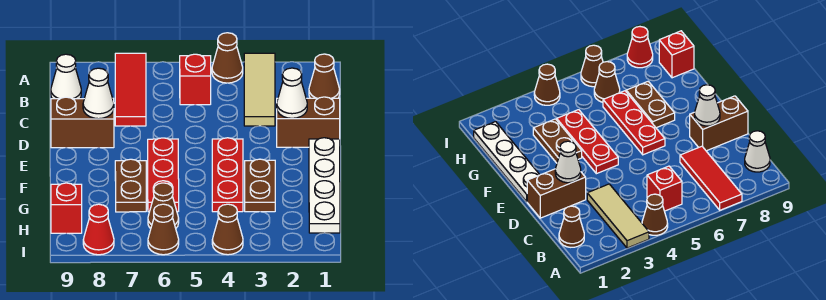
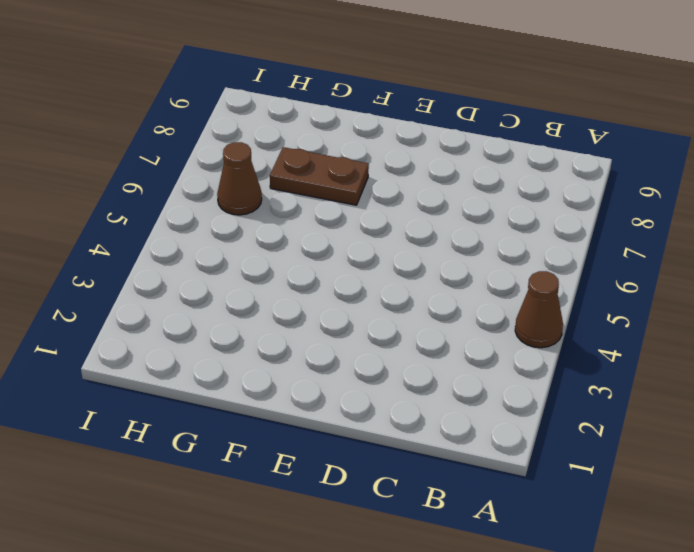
none -> tan 1x3 tile [244,53,275,126]
none -> red 1x3 tile [115,53,146,126]
none -> brown 1x1 cone [309,54,340,98]

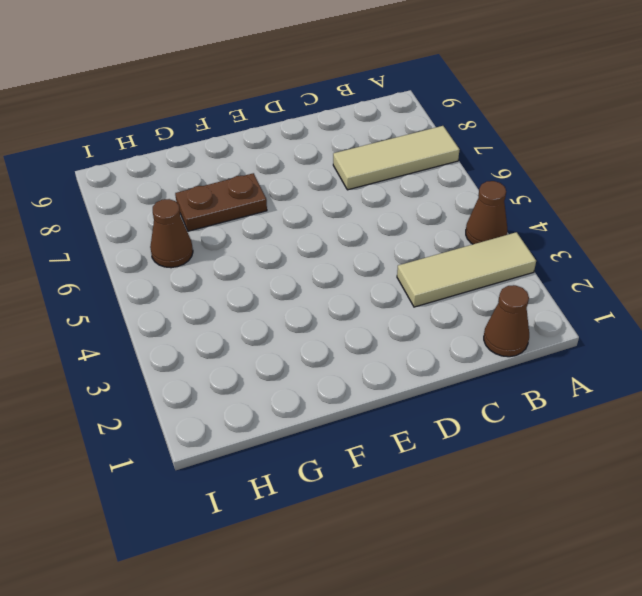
tan 1x3 tile [333,126,460,190] -> red 1x3 tile [115,53,146,126]
none -> red 1x1 brick [180,54,211,105]
none -> white 1x1 cone [51,54,81,99]
none -> brown 1x2 brick [277,97,340,147]

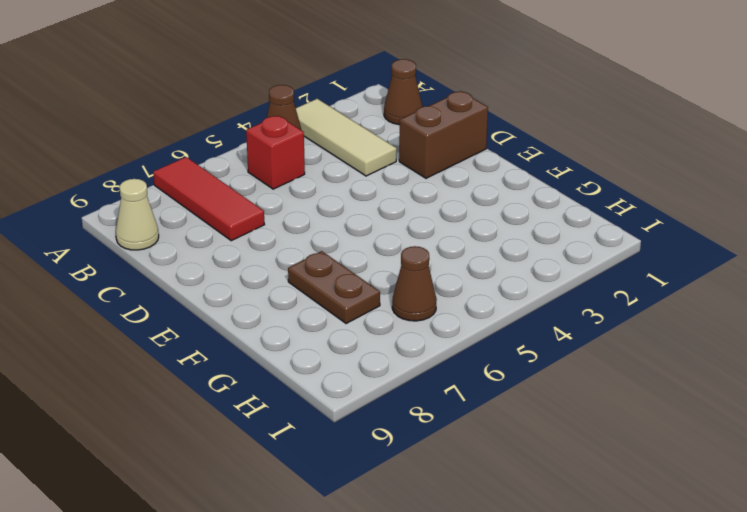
tan 1x1 cone [116,179,159,250] -> white 1x1 cone [51,54,81,99]
none -> brown 1x2 brick [51,97,114,148]
none -> white 1x4 plate [309,138,340,233]
none -> red 1x3 plate [212,138,243,212]

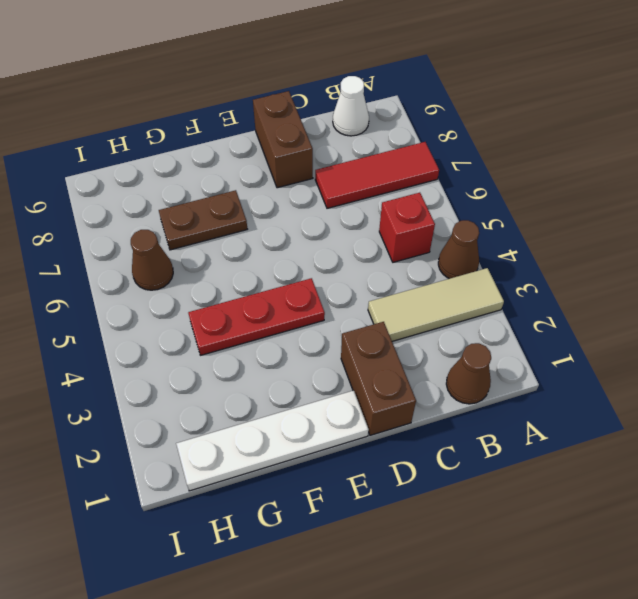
none -> red 1x3 plate [148,138,179,212]
none -> brown 1x2 plate [245,159,275,212]
none -> red 1x1 brick [51,183,82,233]

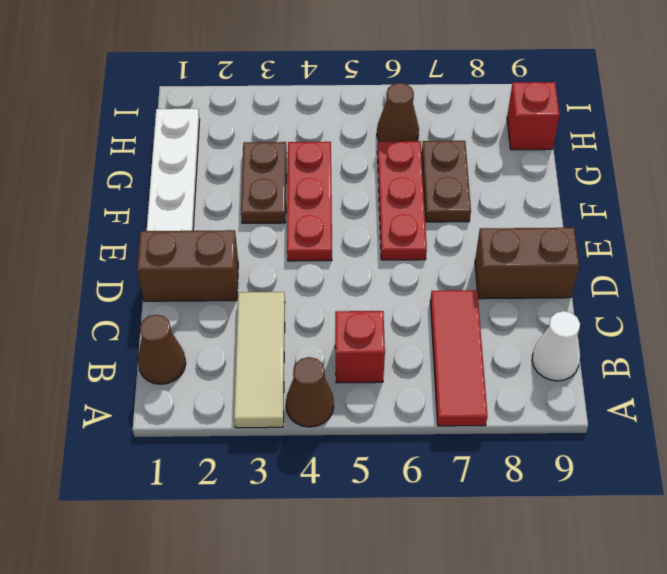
none -> brown 1x1 cone [212,204,243,255]
none -> brown 1x1 cone [148,204,179,255]
none -> red 1x1 cone [83,204,114,255]

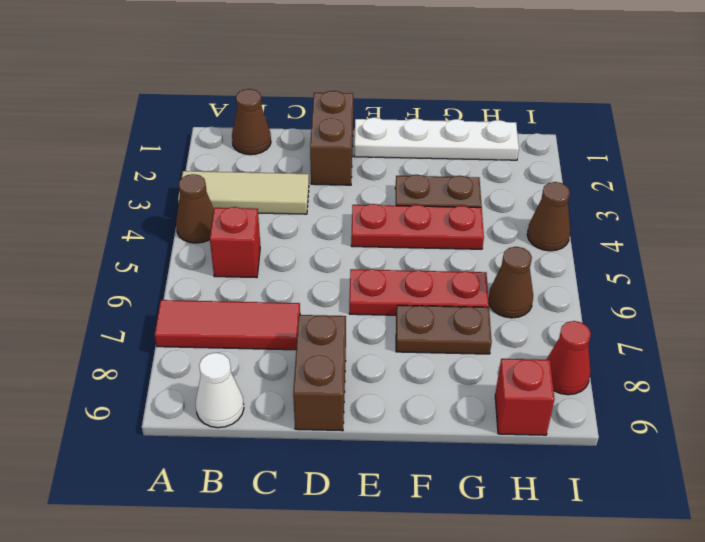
none -> brown 1x1 cone [148,204,179,255]
none -> white 1x1 cone [277,68,307,118]
none -> white 1x1 cone [83,68,114,119]

